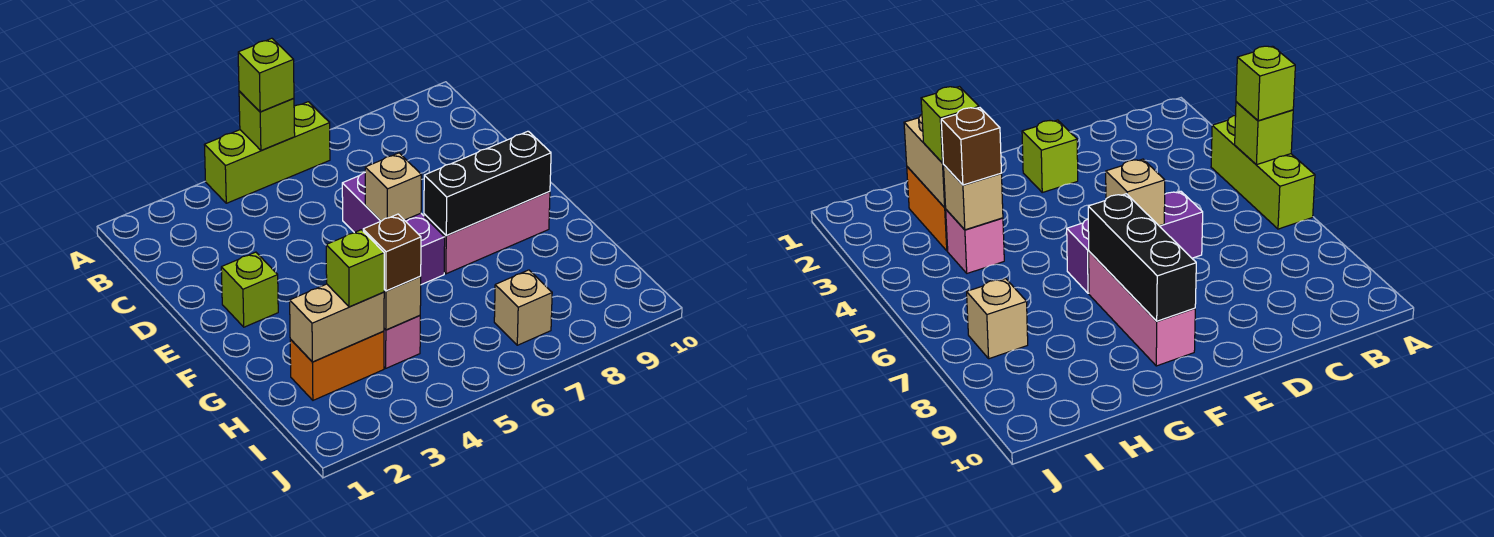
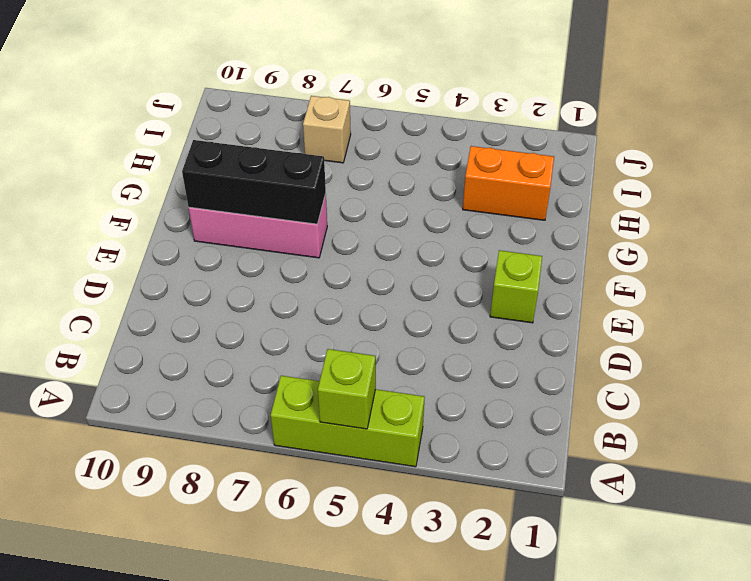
none -> purple 1x3 brick [342,173,445,285]
none -> pink 1x1 brick [384,315,420,368]
none -> tan 1x1 brick [365,153,421,221]

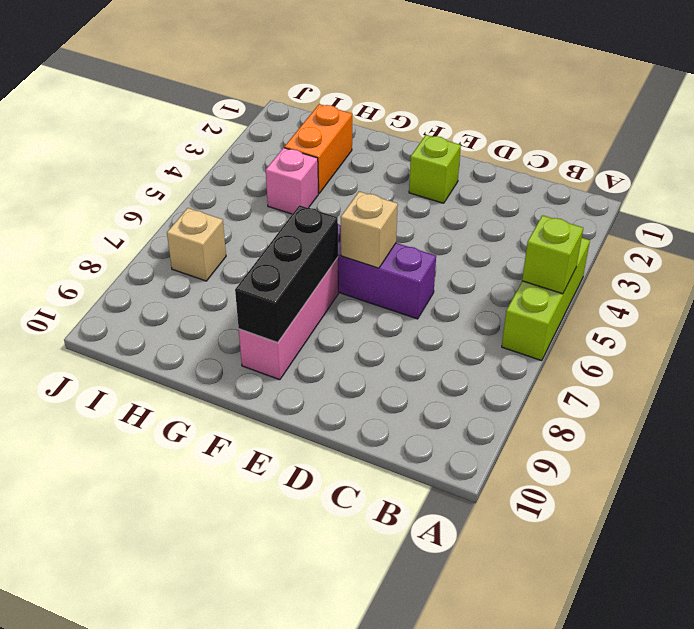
none -> tan 1x2 brick [290,284,384,362]
none -> tan 1x1 brick [384,277,421,330]
none -> lime 1x1 brick [238,38,294,112]

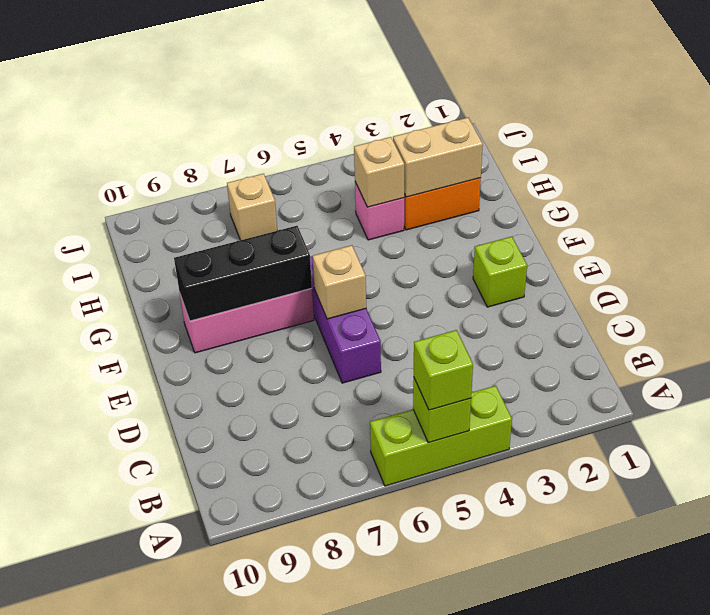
none -> lime 1x1 brick [326,230,384,307]
none -> brown 1x1 brick [363,214,421,291]

